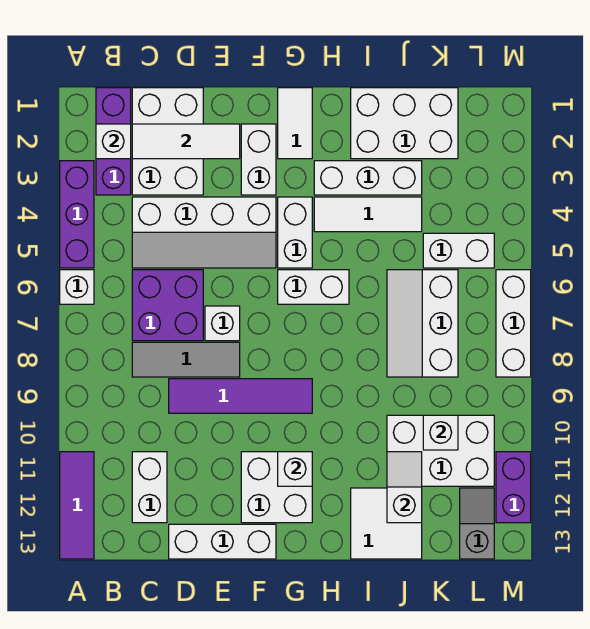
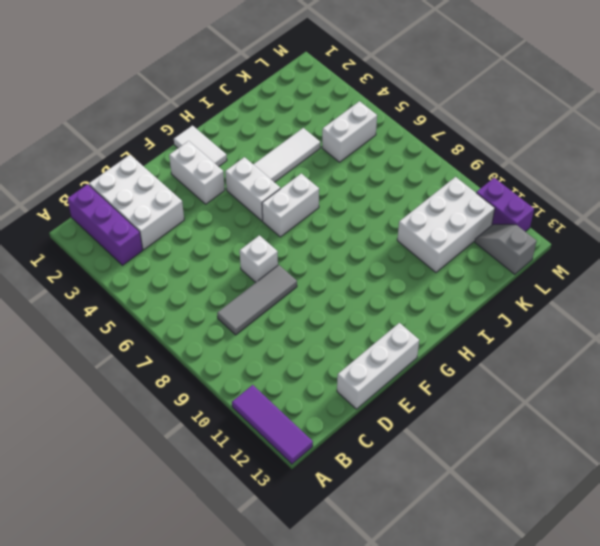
none -> purple 1x3 brick [60,161,94,268]
none -> white 1x1 brick [60,270,94,304]
none -> white 2x4 slope [132,197,276,268]
none -> purple 2x2 brick [132,270,203,341]

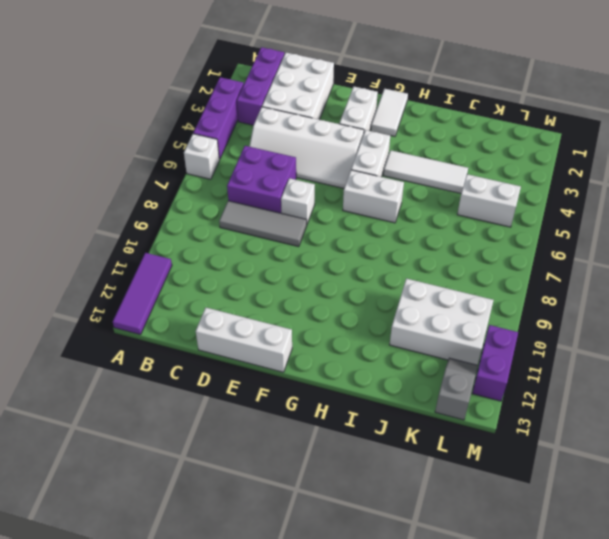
none -> white 1x2 brick [132,452,167,523]
none -> purple 1x4 tile [169,379,312,413]
none -> white 2x2 brick [241,452,312,523]
none -> white 1x3 brick [314,161,422,195]

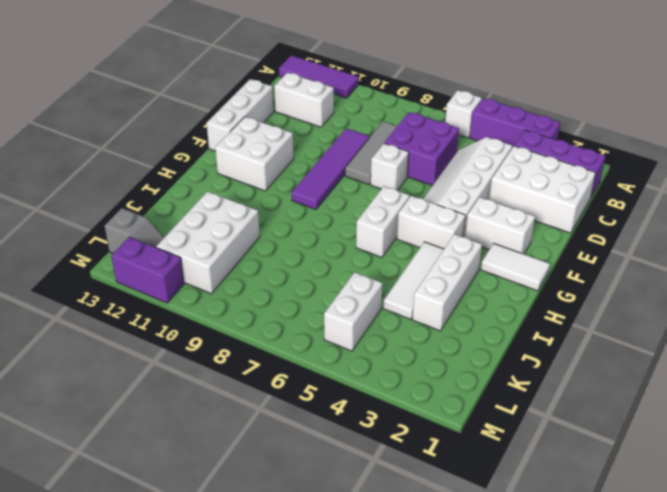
none -> white 2x3 brick [351,88,458,159]
none -> white 2x2 tile [351,488,422,559]
none -> white 2x3 slope [387,270,458,377]
none -> white 1x3 brick [496,270,531,377]

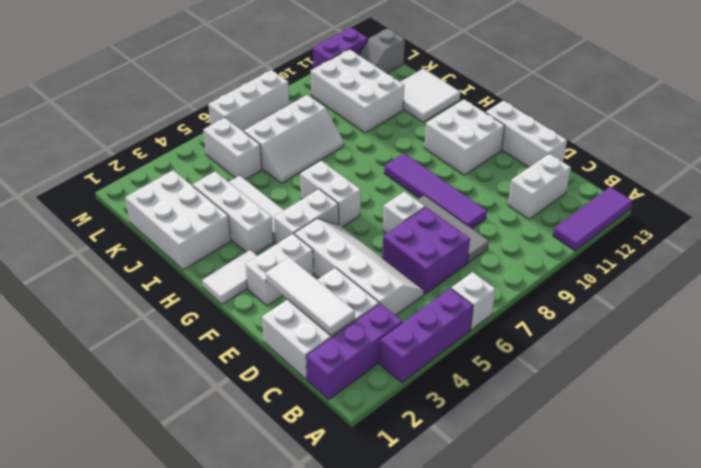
none -> white 1x1 brick [96,124,131,159]
none -> white 1x1 brick [278,452,312,486]
none -> white 1x2 slope [387,452,422,523]
none -> white 1x1 brick [423,415,458,450]

